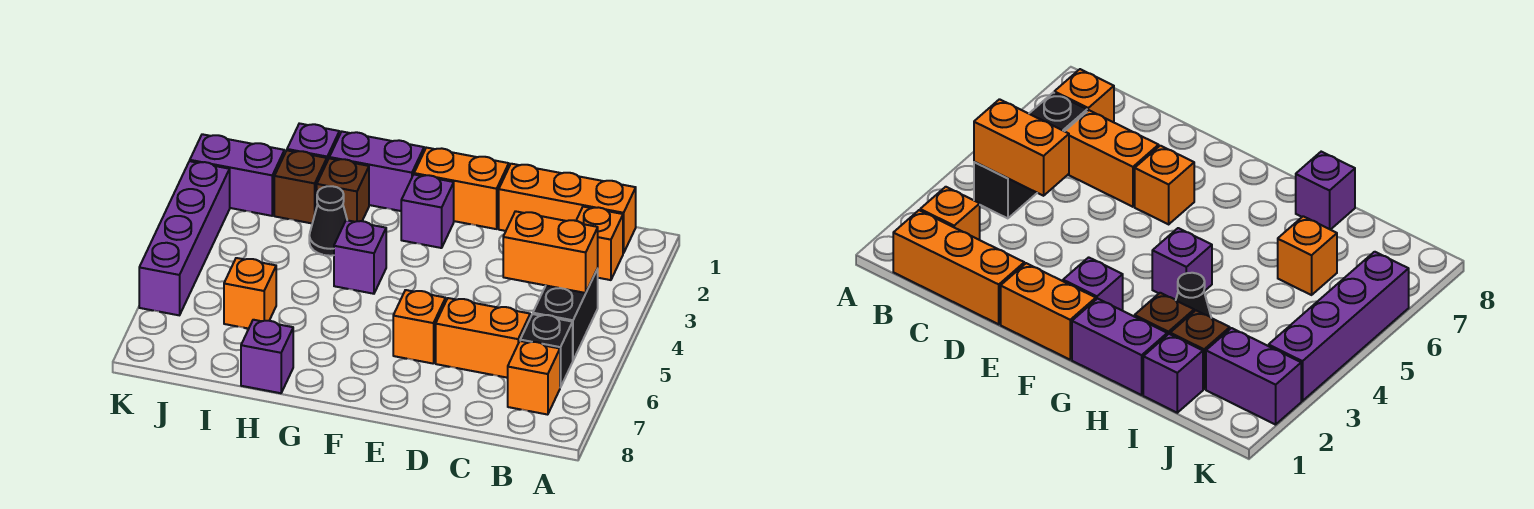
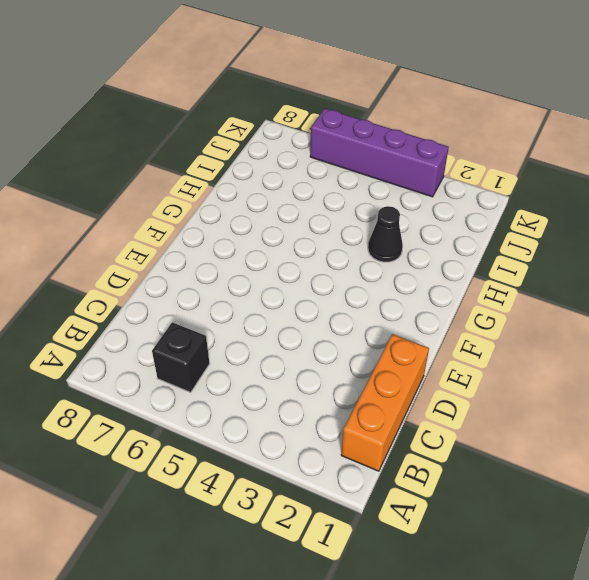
none -> orange 1x1 brick [576,207,623,280]
none -> black 1x2 brick [533,269,598,360]
none -> orange 1x1 brick [508,341,560,415]

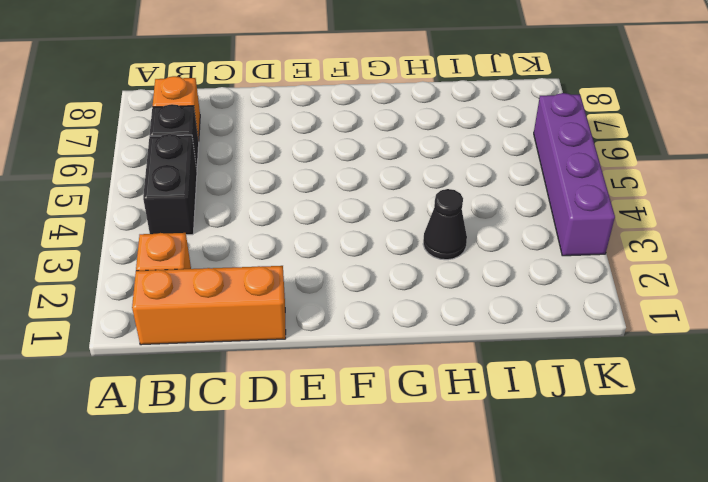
none -> orange 1x2 brick [436,298,530,378]
none -> orange 1x2 brick [414,148,509,229]
none -> orange 1x1 brick [393,290,446,363]

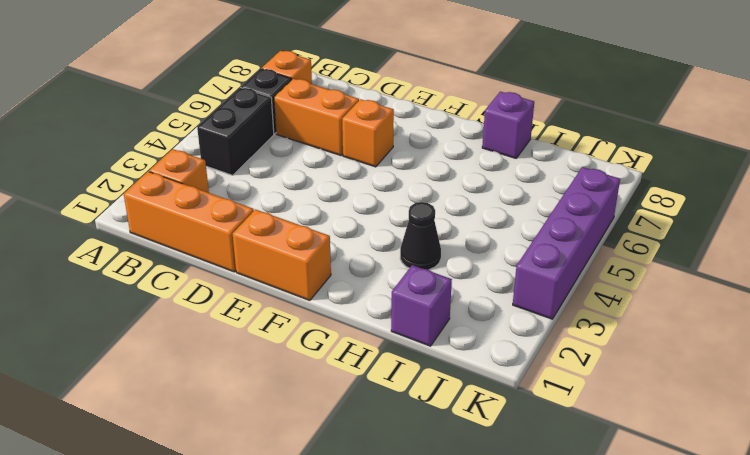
none -> purple 1x1 brick [401,175,454,248]
none -> purple 1x2 brick [329,132,424,211]
none -> purple 1x1 brick [334,220,386,294]

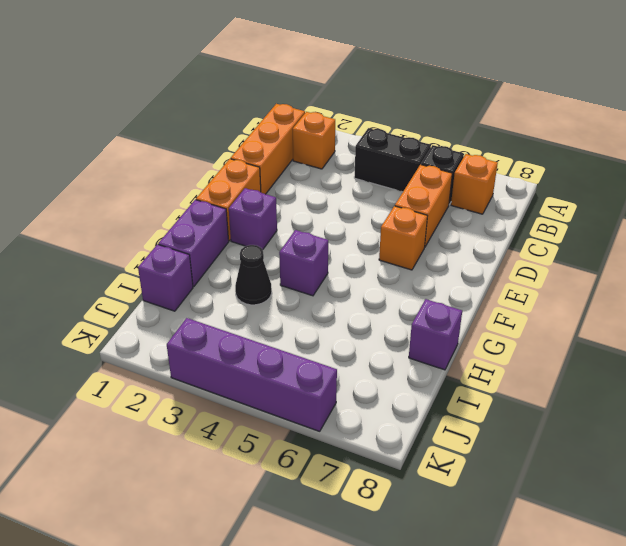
none -> brown 1x1 brick [317,158,369,222]
none -> brown 1x1 brick [274,150,327,223]
none -> orange 1x1 brick [224,258,276,329]

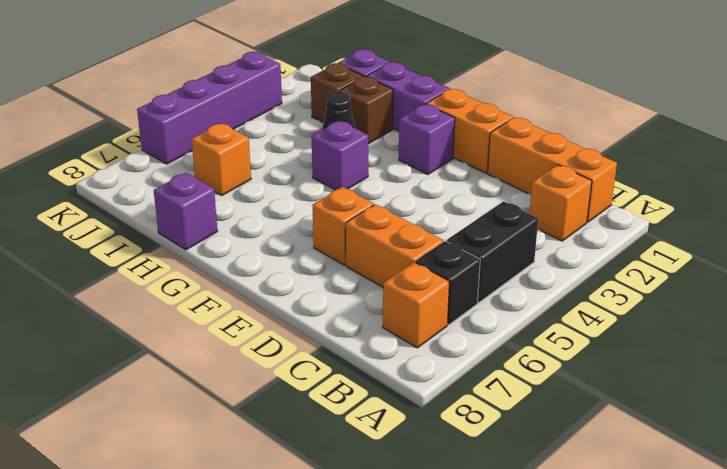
none -> purple 1x2 brick [190,134,284,216]
none -> orange 1x2 brick [503,211,598,293]

